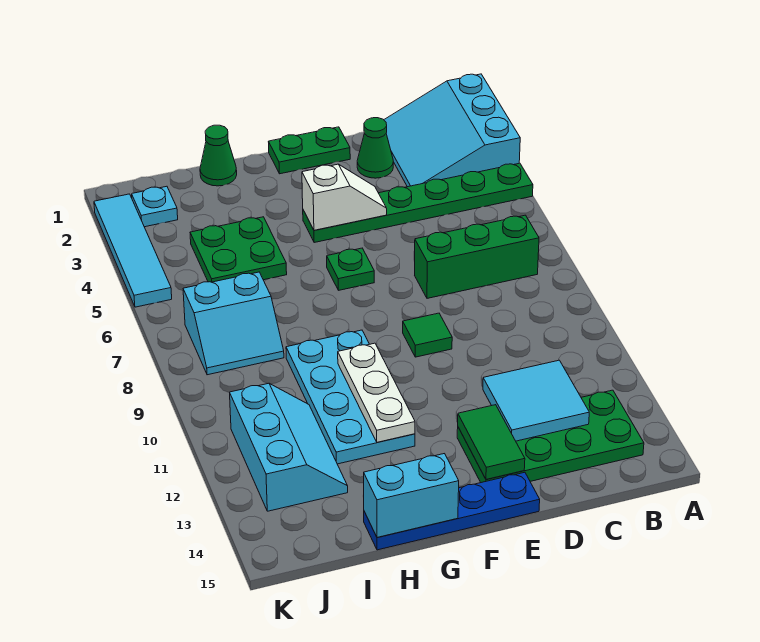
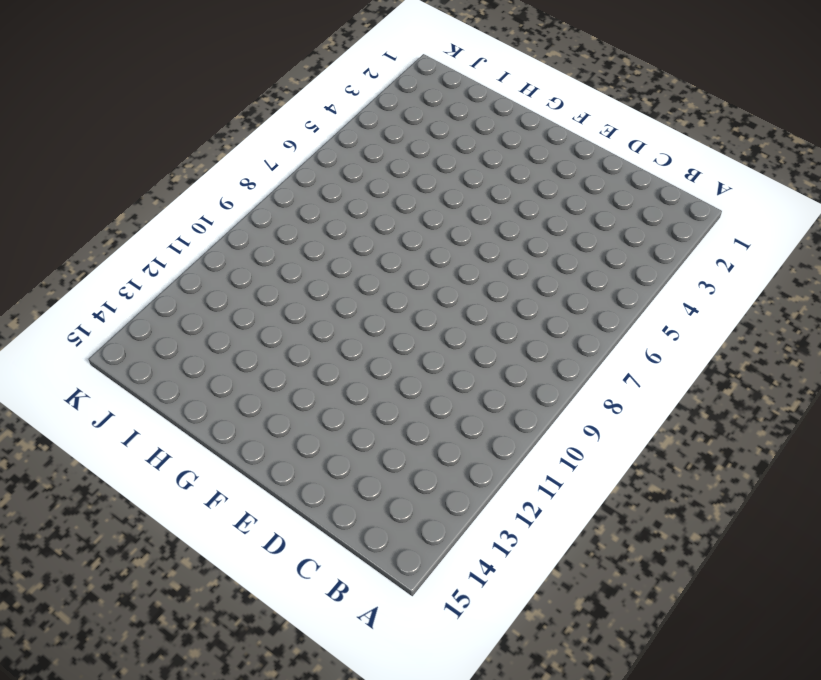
none -> cyan 3x3 slope [384,74,520,187]
none -> green 1x6 plate [303,163,533,242]
none -> green 1x3 brick [415,215,539,298]

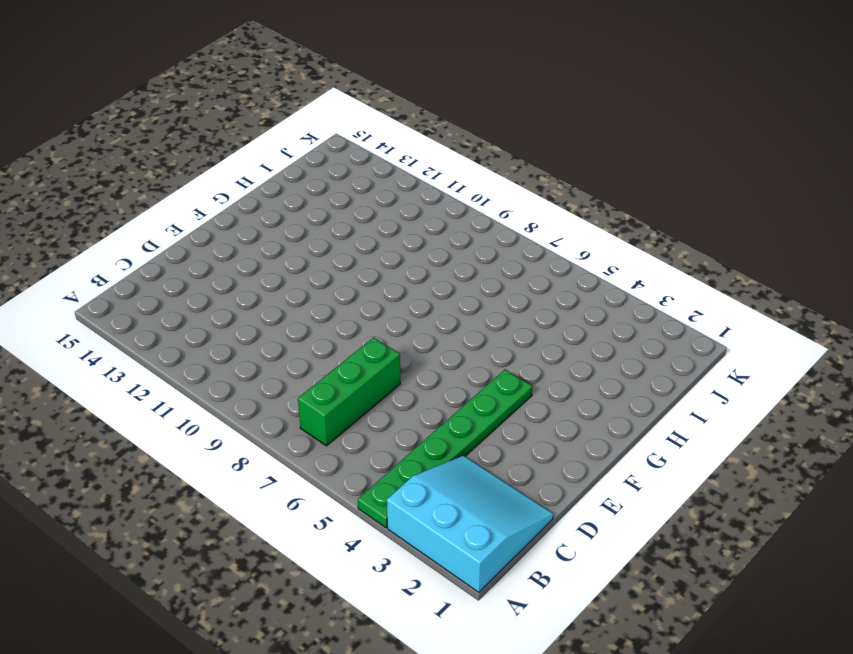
none -> green 2x4 plate [457,390,644,483]
none -> green 1x1 cone [357,118,393,178]
none -> green 1x2 plate [269,127,350,174]

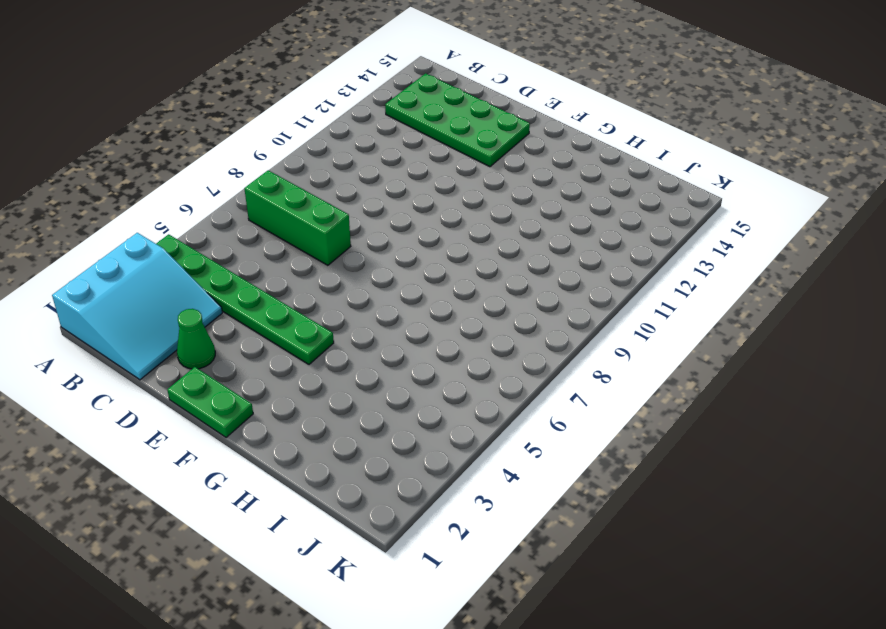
none -> green 1x1 tile [403,313,452,357]
none -> blue 1x4 plate [364,472,540,550]
none -> green 1x1 plate [327,248,374,290]

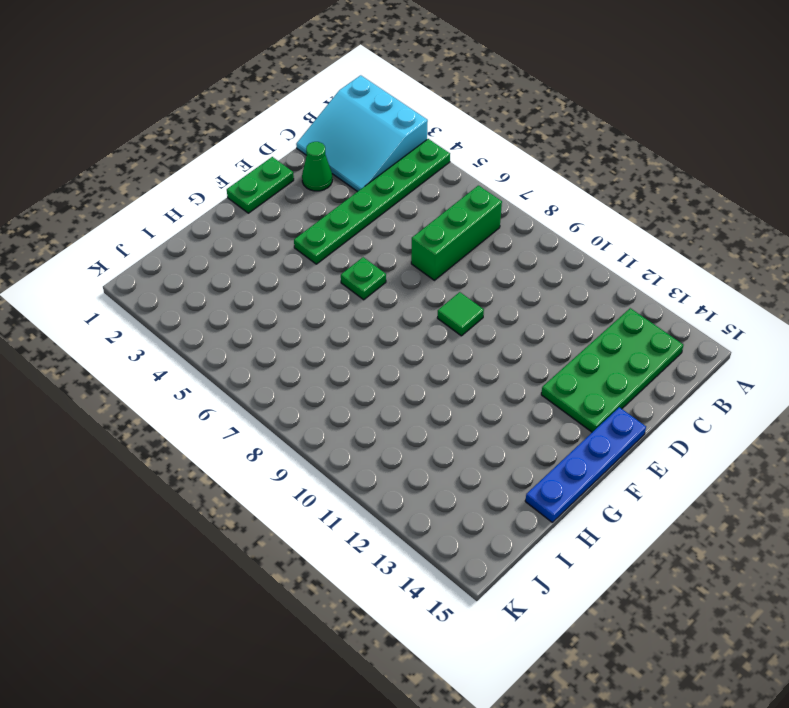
none -> cyan 2x4 plate [286,330,415,464]
none -> green 1x1 cone [200,125,237,186]
none -> green 2x2 plate [190,217,287,282]

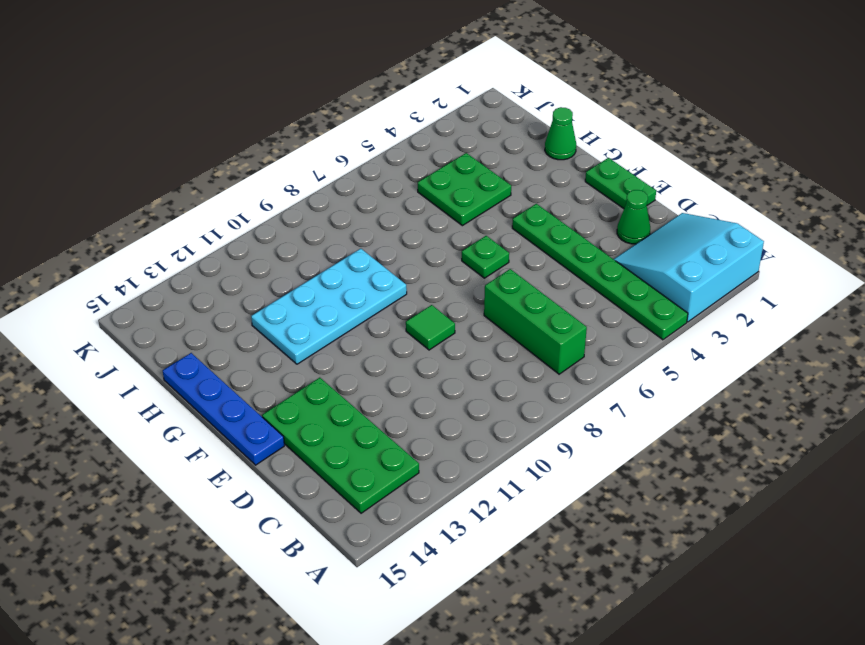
none -> cyan 2x2 slope [183,272,284,375]
none -> cyan 2x3 slope [230,383,348,511]
none -> cyan 1x1 plate [132,186,178,227]

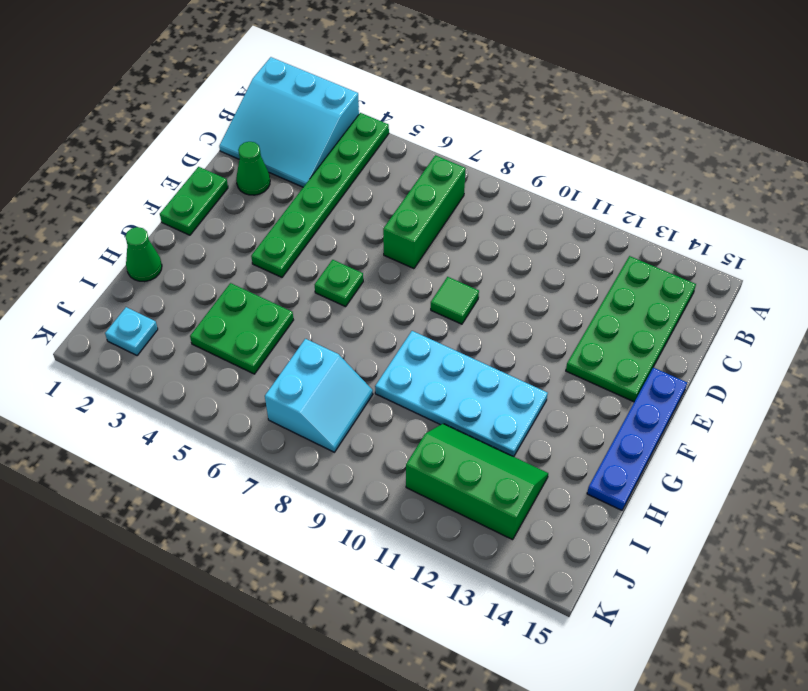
green 2x3 slope [406,424,548,540] -> cyan 2x3 slope [230,383,348,511]
none -> cyan 1x4 tile [94,194,172,307]
none -> cyan 2x2 tile [483,360,589,441]
none -> white 1x2 slope [302,164,387,230]

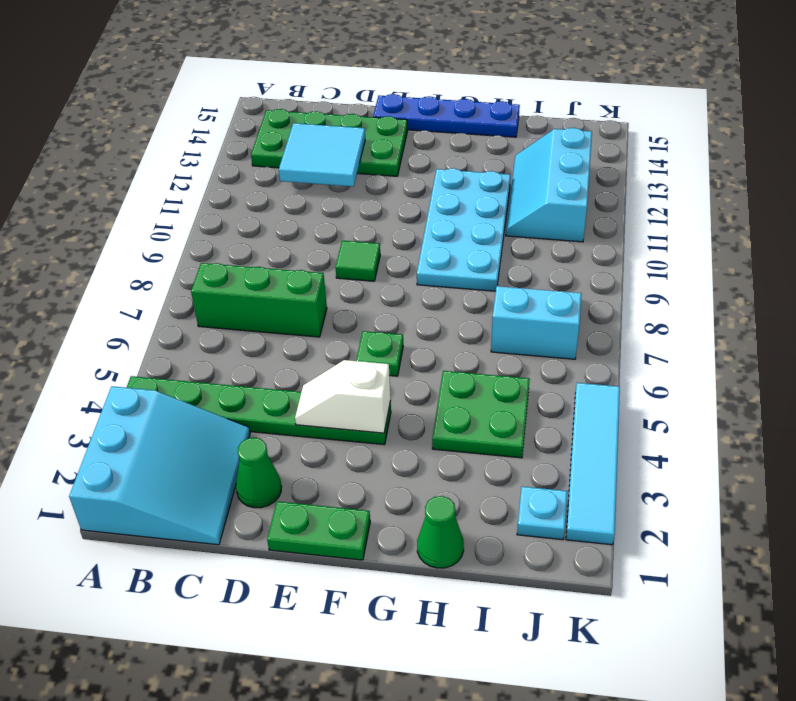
none -> green 1x2 tile [458,405,525,480]
none -> white 1x3 plate [338,343,415,442]
none -> cyan 1x2 brick [364,454,459,538]

